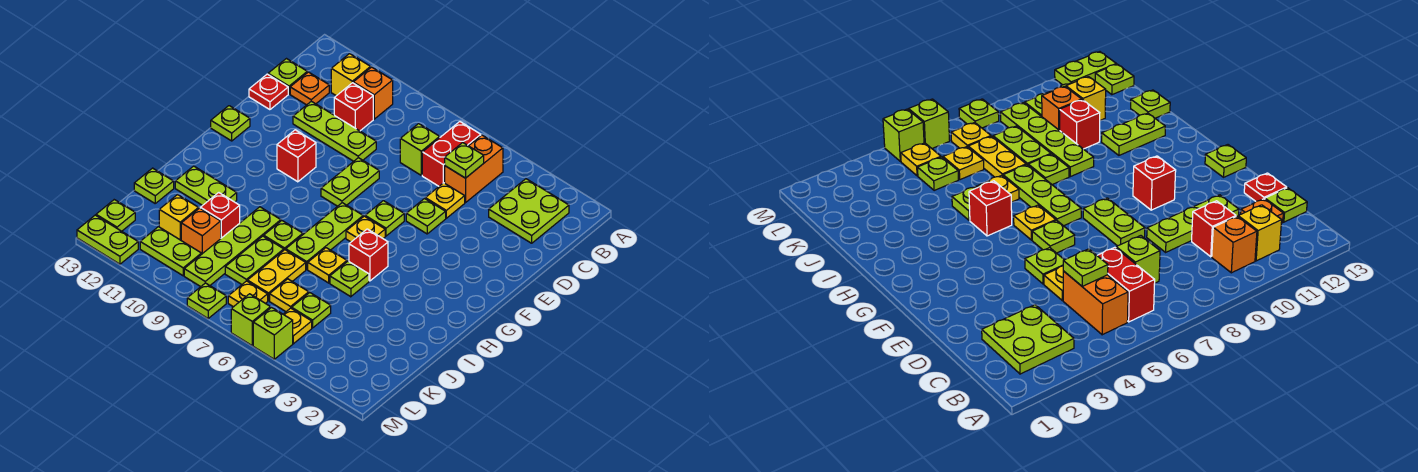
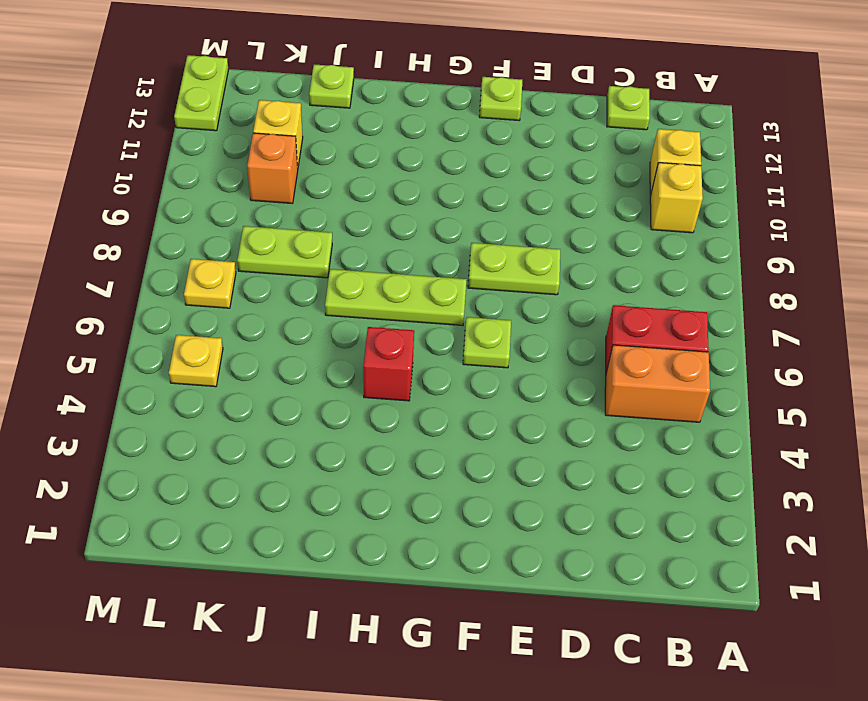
yellow 1x1 brick [650,163,703,233] -> orange 1x1 brick [353,67,393,119]
none -> lime 2x2 plate [489,179,569,243]
none -> lime 1x1 brick [400,124,440,175]
none -> red 1x1 brick [334,83,373,131]
none -> orange 1x1 plate [290,72,329,105]

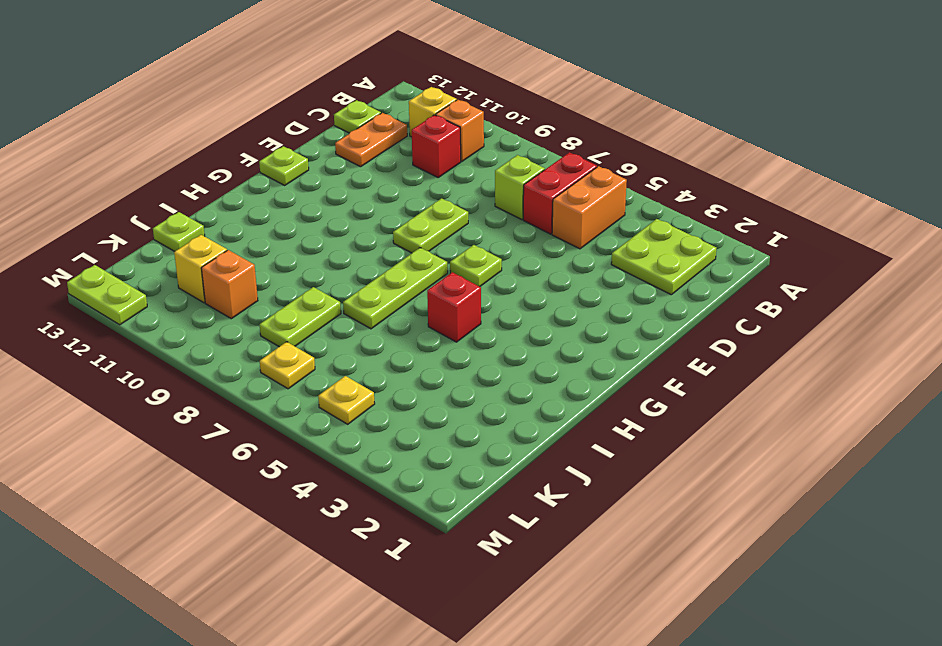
orange 1x2 plate [335,113,407,167] -> orange 1x1 plate [290,72,329,105]
none -> yellow 1x1 plate [425,183,465,218]
none -> lime 1x3 plate [293,101,376,161]
none -> red 1x1 plate [249,74,288,110]
none -> lime 1x1 plate [406,199,446,234]

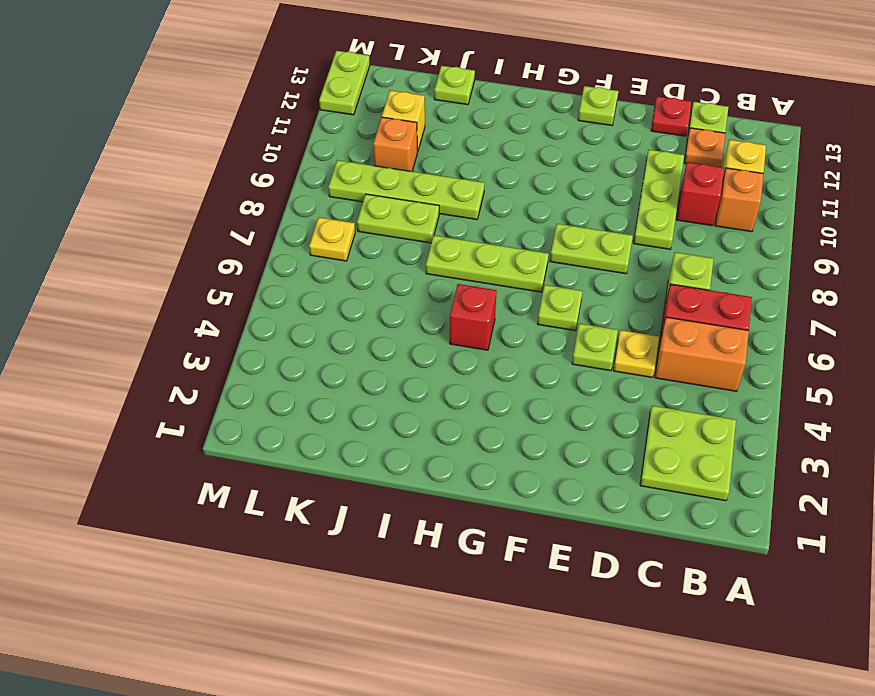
none -> red 1x1 brick [277,130,316,182]
none -> yellow 1x1 plate [346,216,385,242]
none -> lime 1x1 plate [330,261,369,297]
none -> yellow 1x1 plate [308,248,347,283]

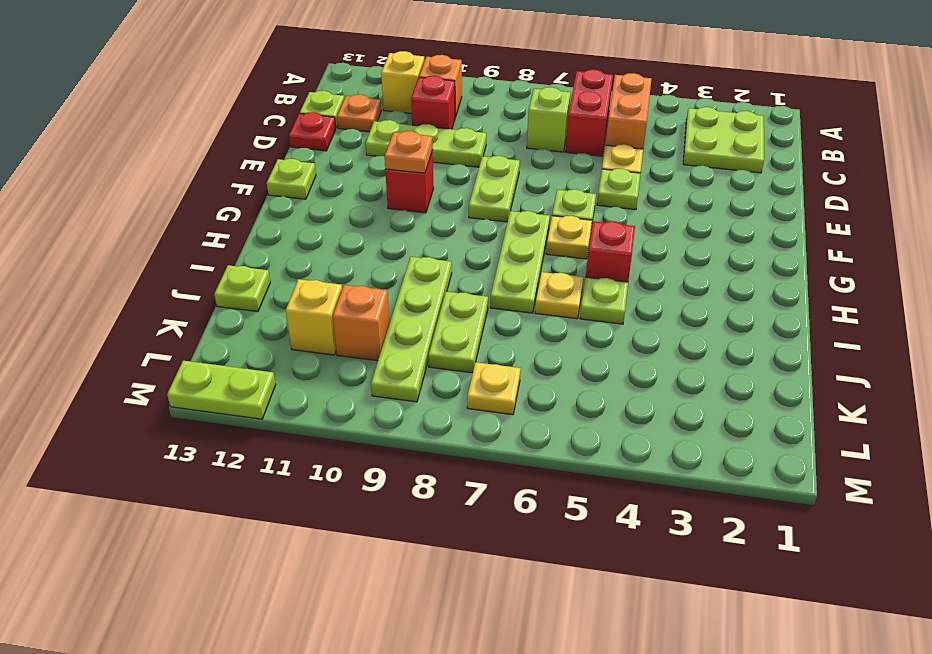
orange 1x1 plate [385,131,433,173] -> none
none -> lime 1x1 plate [264,221,303,250]
none -> lime 1x2 plate [175,166,237,205]
none -> yellow 1x2 plate [248,250,306,301]
none -> red 1x1 brick [200,193,240,238]

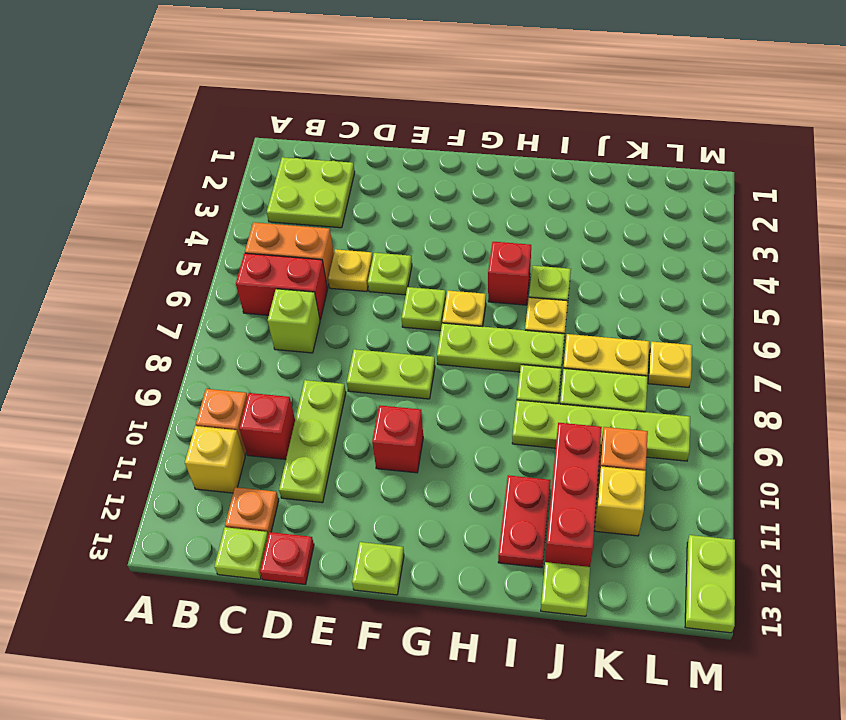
red 1x2 plate [498,475,551,568] -> lime 1x2 plate [175,166,237,205]
red 1x3 brick [545,423,602,567] -> red 1x1 brick [200,193,240,238]
none -> lime 1x1 plate [292,293,331,328]
none -> yellow 1x1 plate [270,279,309,311]
none -> yellow 1x1 plate [283,308,312,344]
none -> lime 1x2 plate [140,227,201,276]

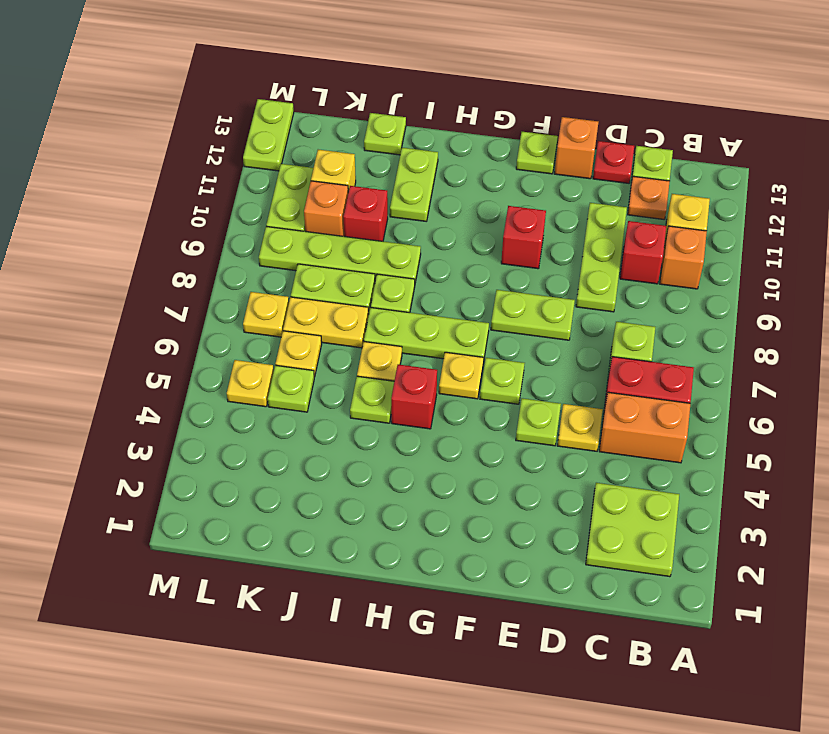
orange 1x1 brick [555,117,598,179] -> none
none -> lime 1x1 plate [96,200,135,231]
none -> lime 1x1 brick [253,307,293,359]
none -> lime 1x1 brick [231,294,271,346]
none -> lime 1x1 plate [187,283,226,318]

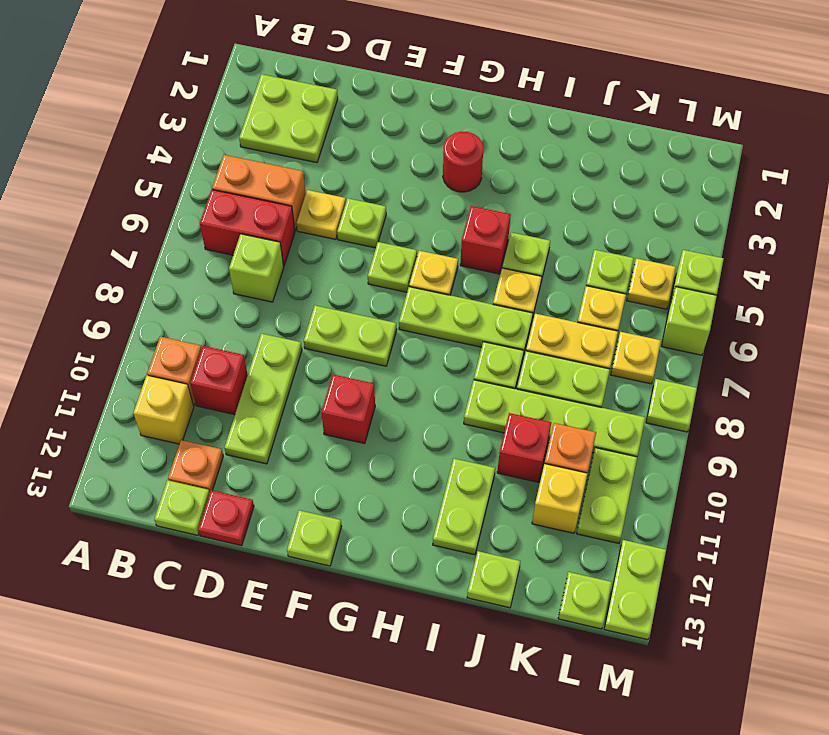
red 1x1 round brick [443,132,483,192] -> none
none -> lime 1x1 plate [445,143,484,178]

